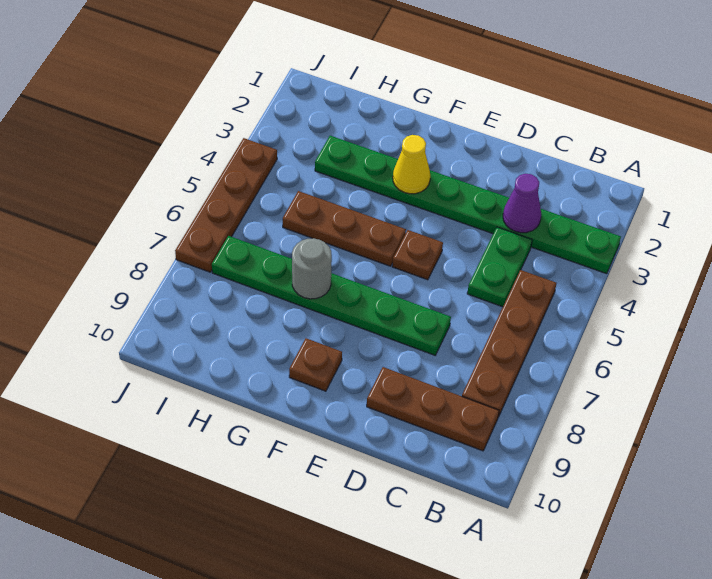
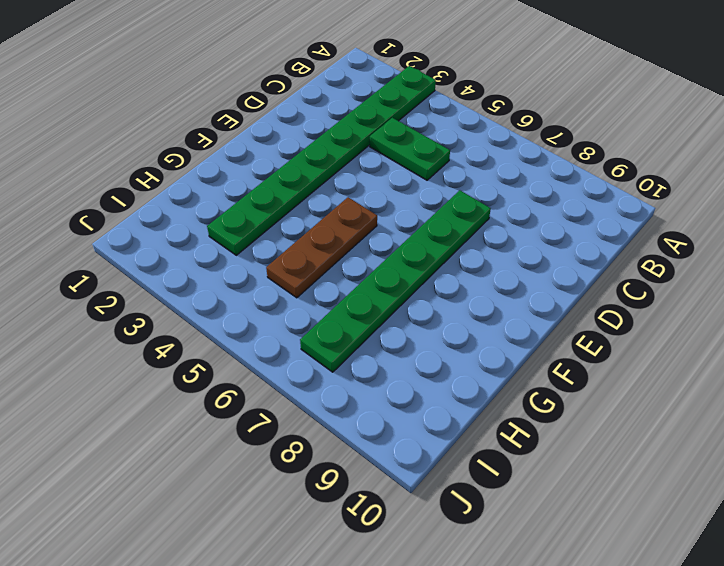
none -> brown 1x4 plate [462,270,556,417]
none -> brown 1x3 plate [367,367,499,451]
none -> brown 1x1 plate [392,230,443,280]

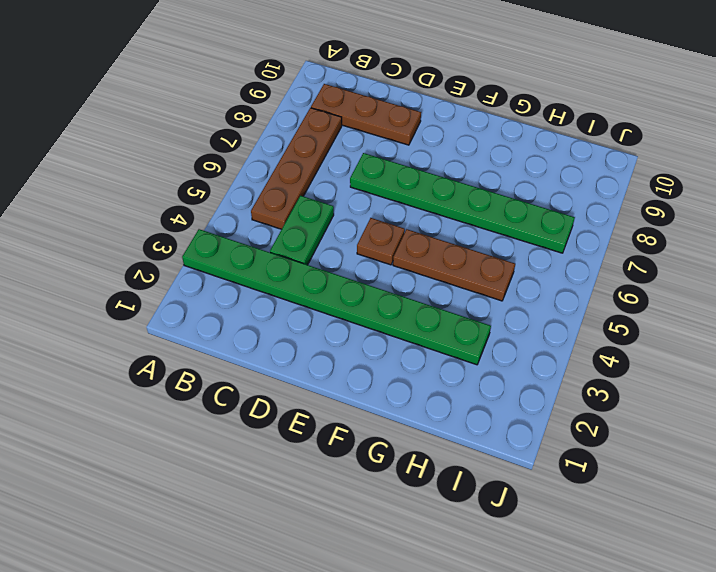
none -> brown 1x1 plate [289,338,342,391]
none -> brown 1x4 plate [175,138,277,272]
none -> purple 1x1 cone [503,174,541,233]

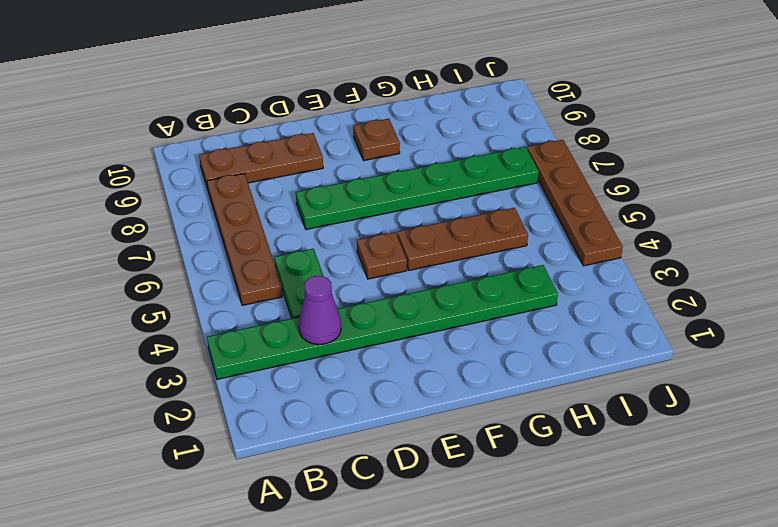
none -> yellow 1x1 cone [393,135,430,194]
none -> grey 1x1 round brick [292,238,332,299]

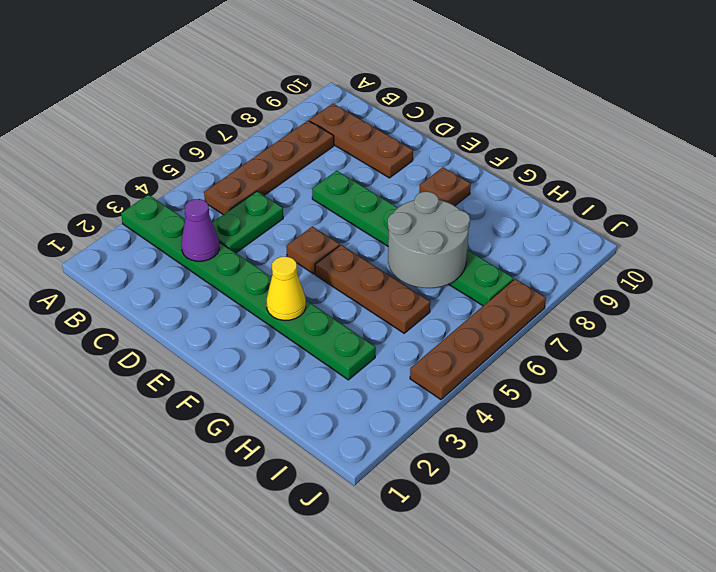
grey 2x2 round brick [388,192,470,288] -> grey 1x1 round brick [292,238,332,299]

